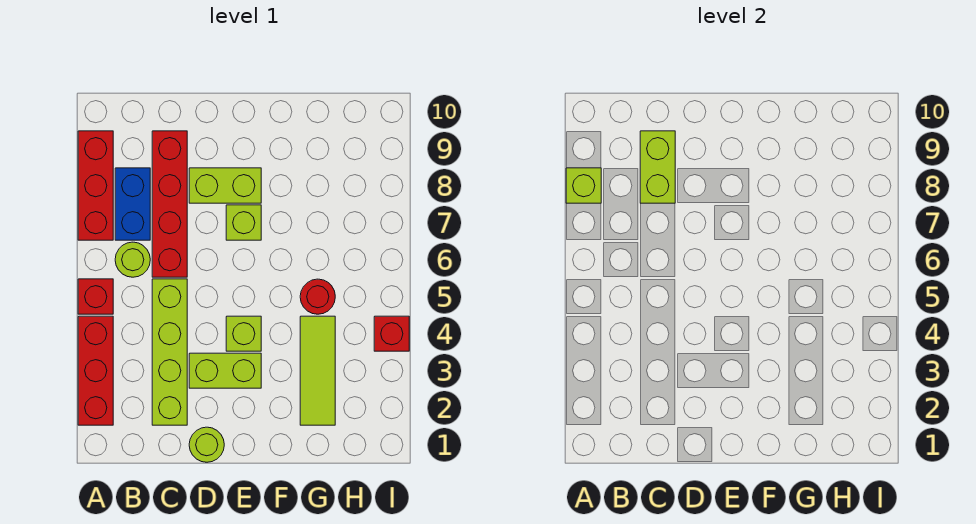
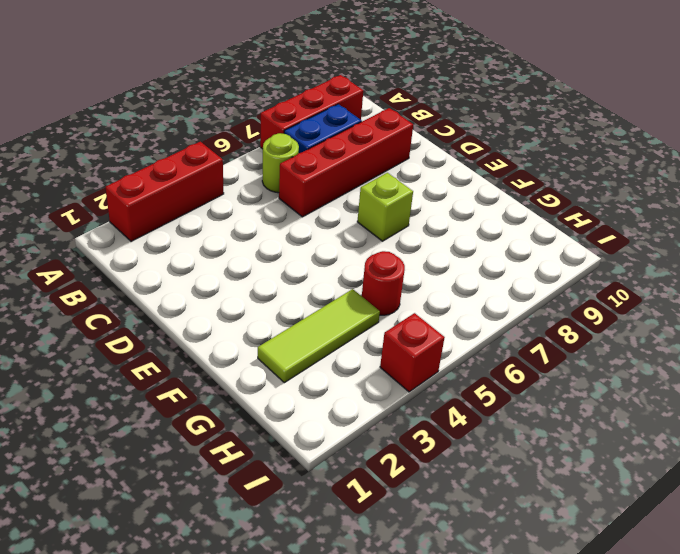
none -> red 1x1 brick [78,279,113,314]
none -> lime 1x4 brick [152,279,187,425]
none -> lime 1x1 round brick [189,427,224,462]

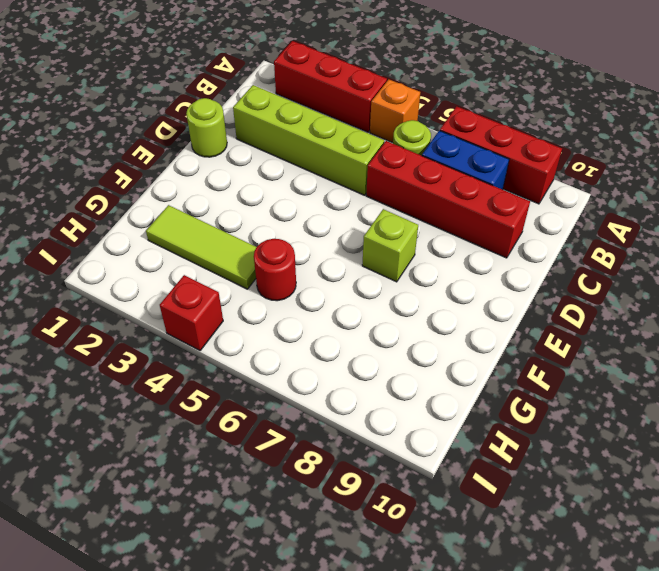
orange 1x1 brick [370,79,420,143] -> red 1x1 brick [78,279,113,314]
none -> lime 1x2 brick [189,353,261,388]
none -> lime 1x2 brick [189,168,261,203]
none -> lime 1x1 brick [226,316,261,351]

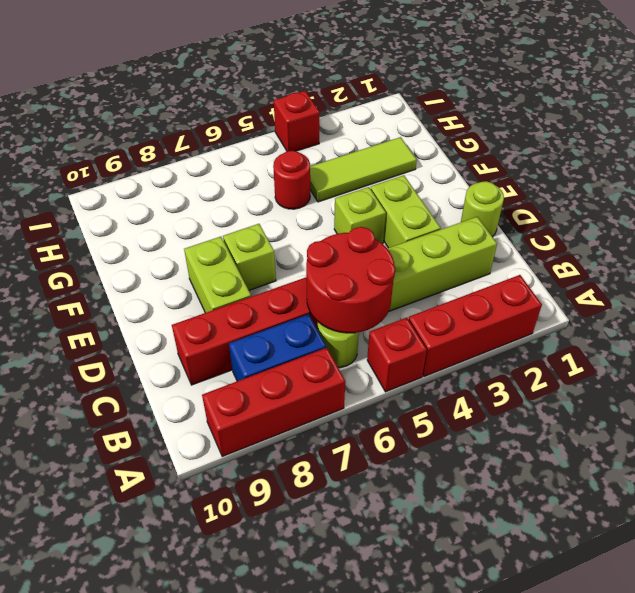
red 2x2 round brick [306,227,395,333] -> none
none -> lime 1x1 brick [566,168,601,203]
none -> lime 1x2 brick [640,131,675,203]

